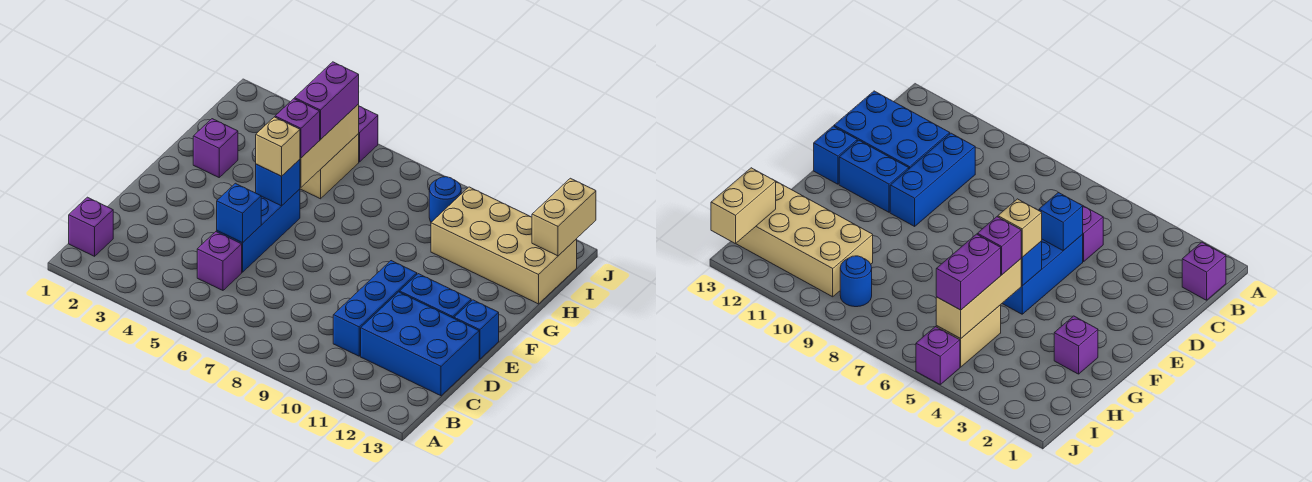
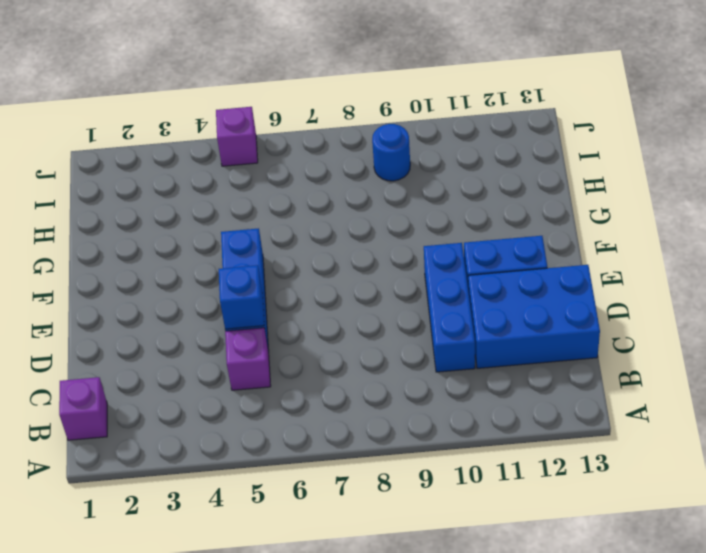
none -> blue 1x1 brick [454,300,499,359]
none -> purple 1x1 brick [193,119,238,177]
none -> tan 1x2 brick [300,134,359,199]

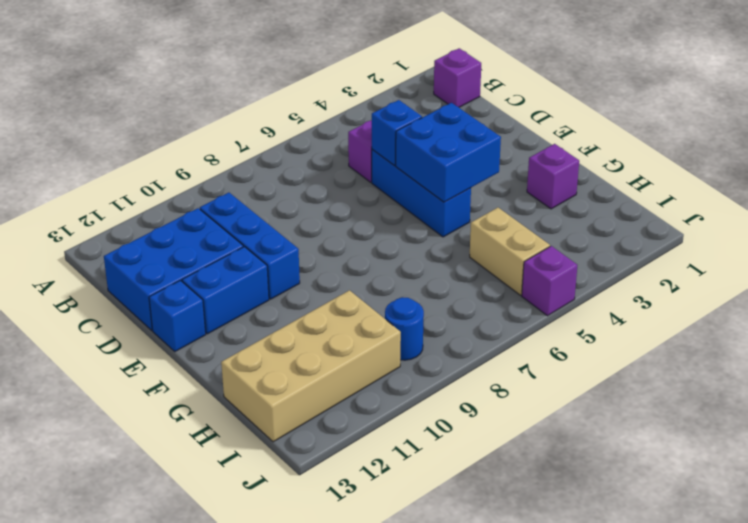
blue 2x2 brick [396,103,501,202] -> blue 1x1 brick [256,159,300,206]
none -> tan 1x3 brick [300,104,359,187]
none -> tan 1x2 brick [532,178,596,256]
none -> tan 1x1 brick [256,117,300,176]

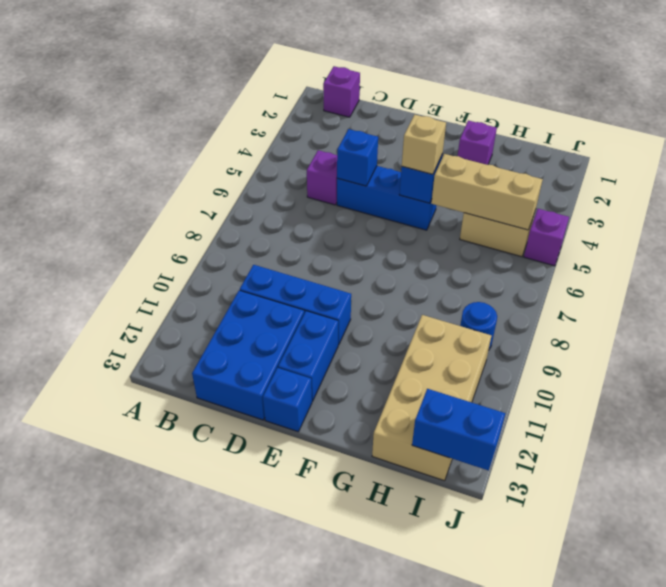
blue 1x2 brick [412,389,505,471] -> tan 1x2 brick [532,178,596,256]
none -> purple 1x1 brick [275,99,320,158]
none -> purple 1x2 brick [295,62,359,139]

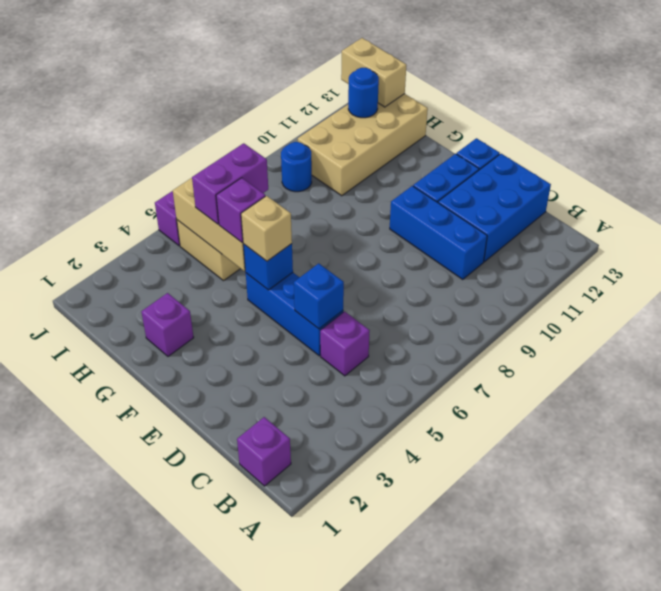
purple 1x2 brick [192,143,268,224] -> purple 1x2 brick turned to [295,62,359,139]
blue 1x1 round brick [348,68,379,118] -> none

